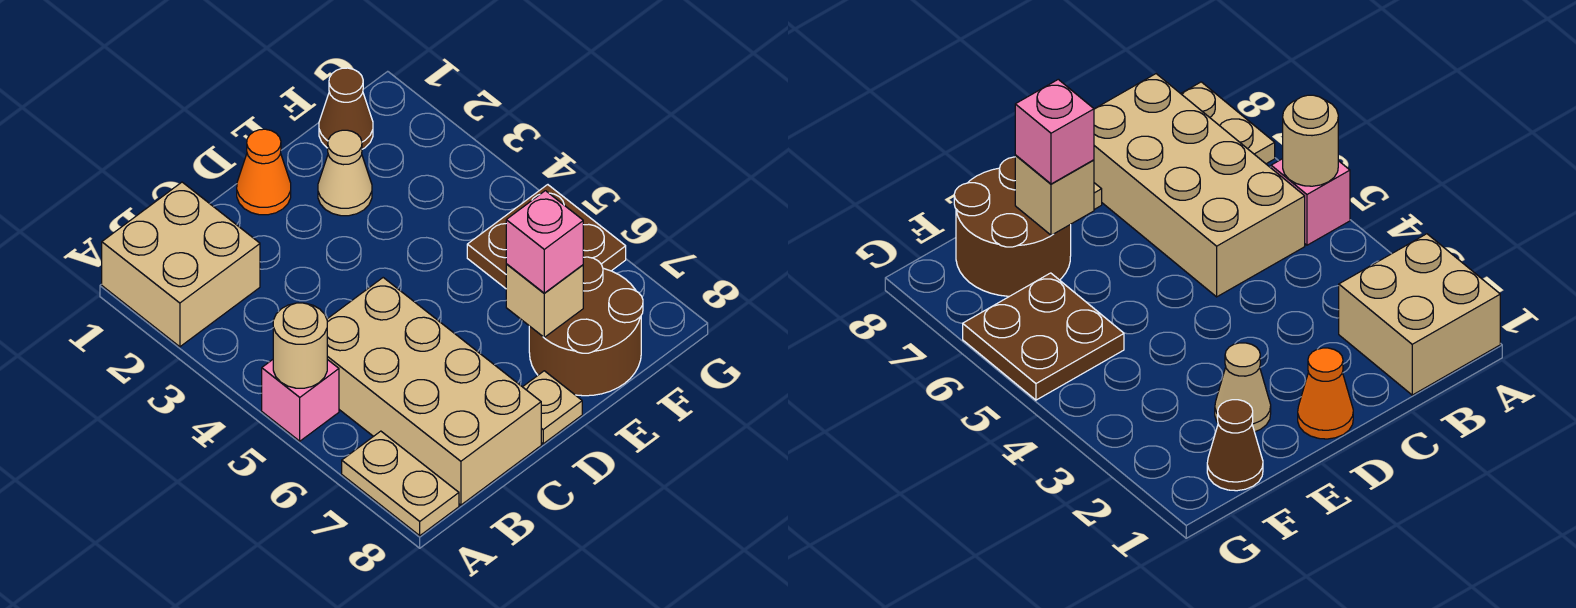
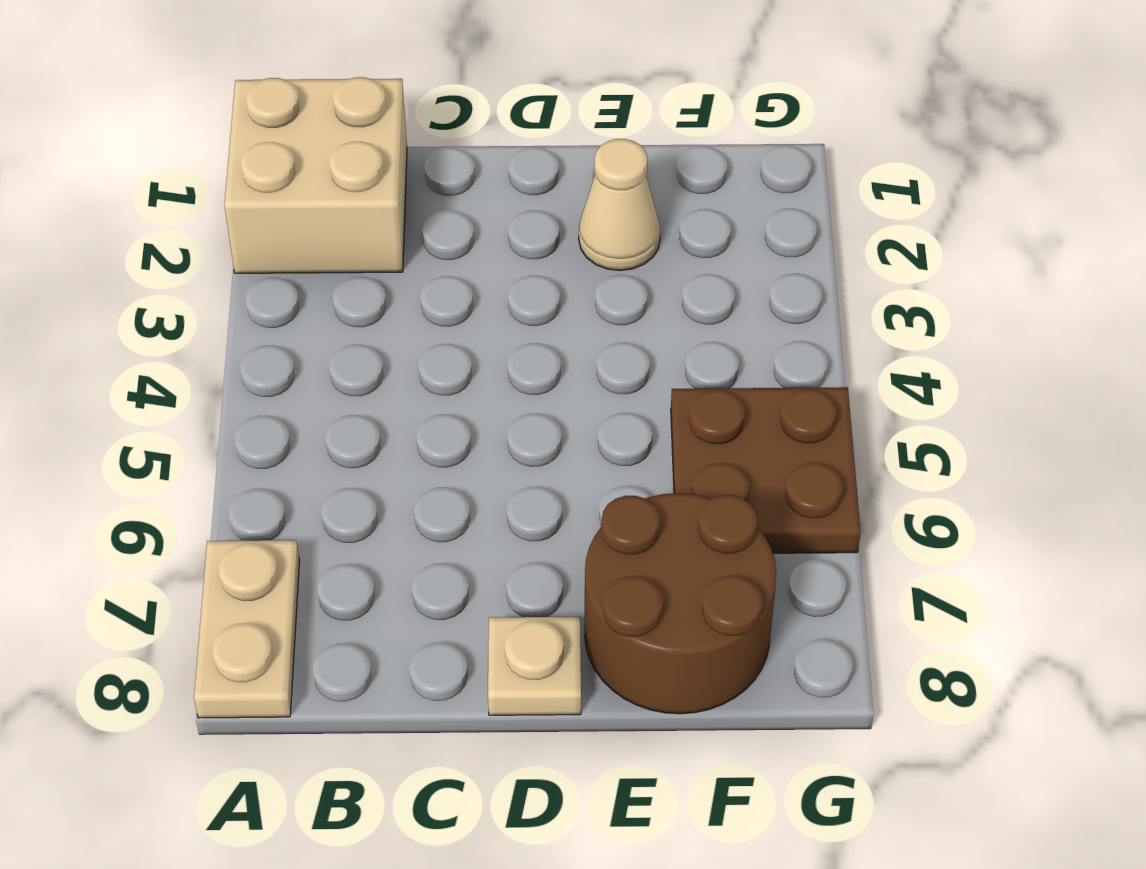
none -> pink 1x1 brick [262,359,339,441]
none -> tan 2x4 brick [327,278,541,505]
none -> orange 1x1 cone [237,129,291,215]

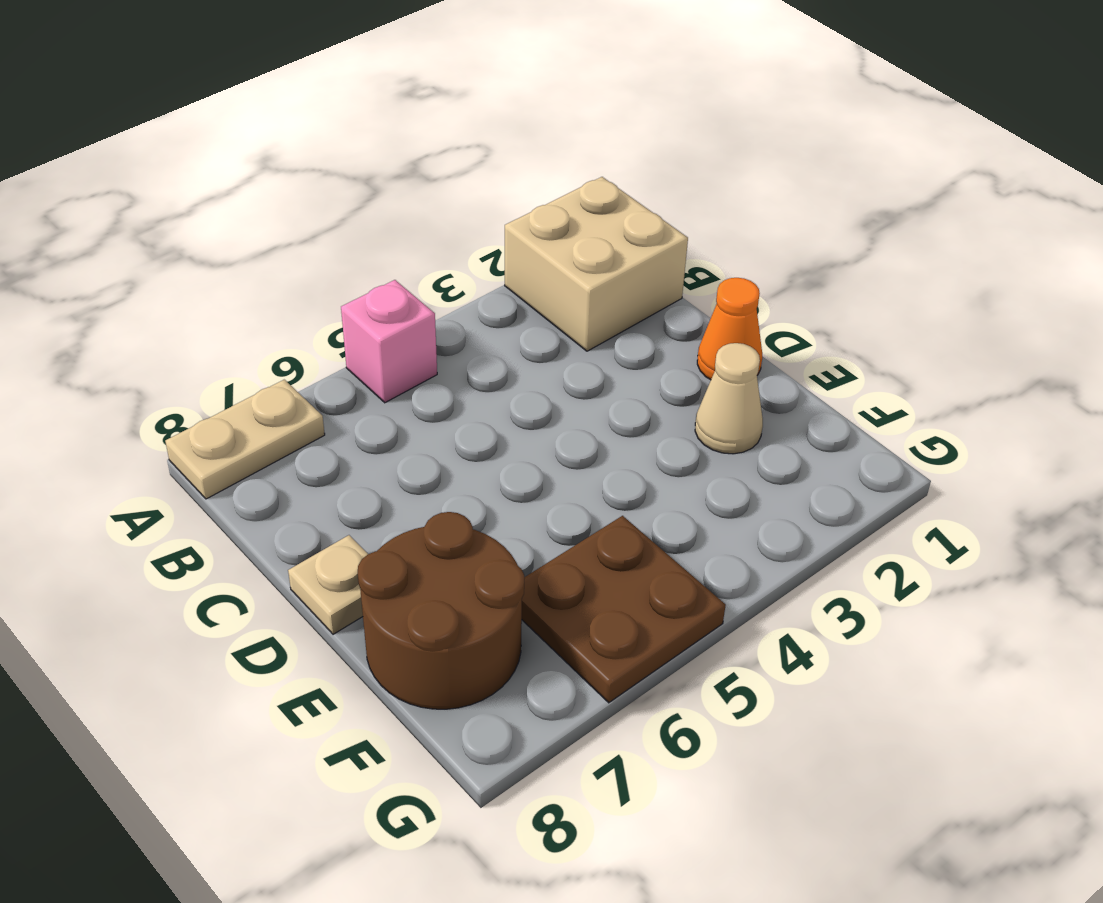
none -> tan 2x4 brick [327,278,541,505]
none -> brown 1x1 cone [319,68,373,149]
none -> tan 1x1 round brick [273,303,327,388]

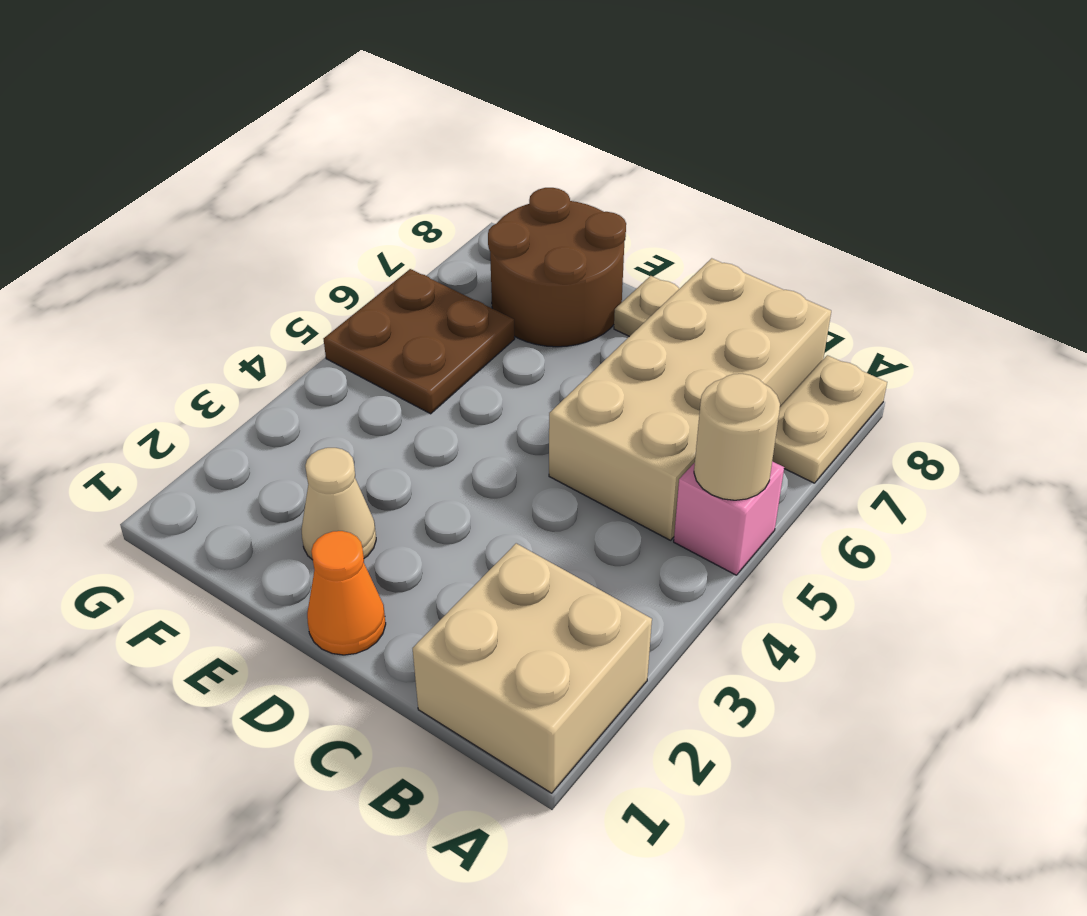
none -> brown 1x1 cone [319,68,373,149]
none -> tan 1x1 brick [506,264,583,337]
none -> pink 1x1 brick [506,191,583,293]

